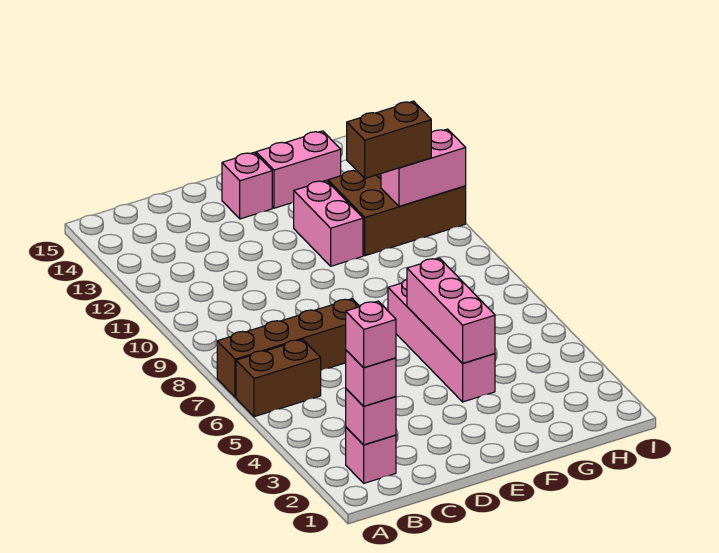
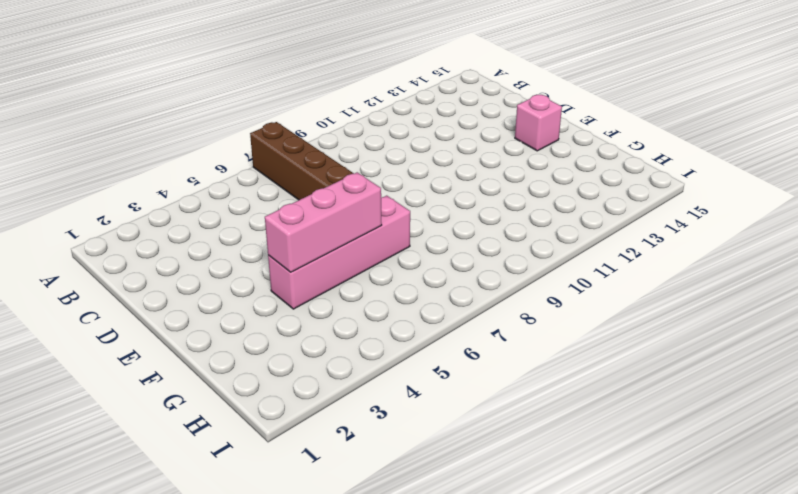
none -> brown 1x2 brick [236,339,321,417]
none -> pink 1x1 brick [346,427,396,483]
none -> pink 1x2 brick [294,181,363,266]

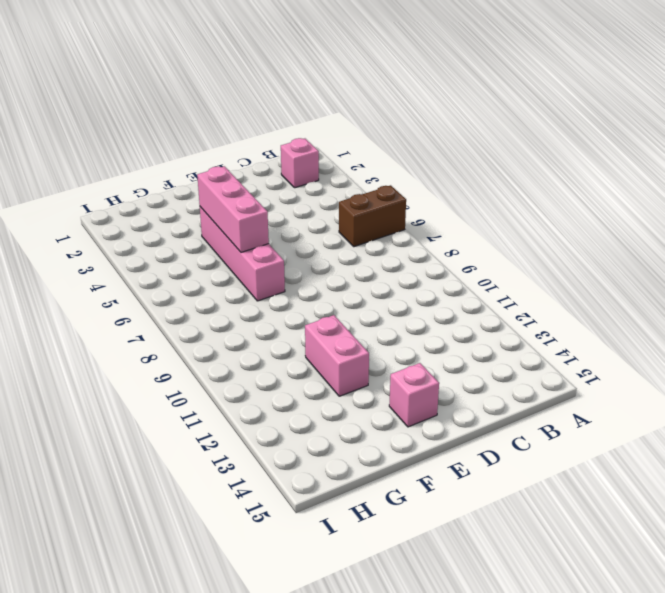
none -> brown 1x4 brick [217,299,360,397]
none -> pink 1x2 brick [256,131,341,208]
none -> brown 2x3 brick [328,171,466,256]

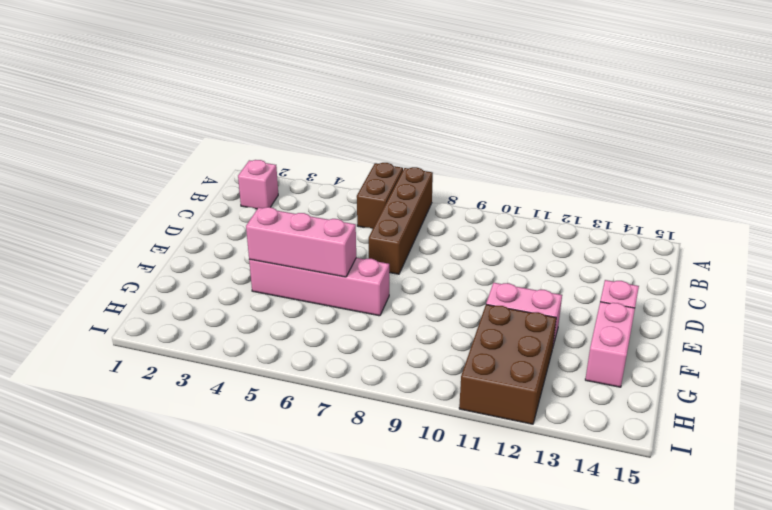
none -> pink 1x1 brick [346,389,396,445]
none -> pink 1x2 brick [381,129,466,206]
none -> pink 1x1 brick [346,350,396,406]

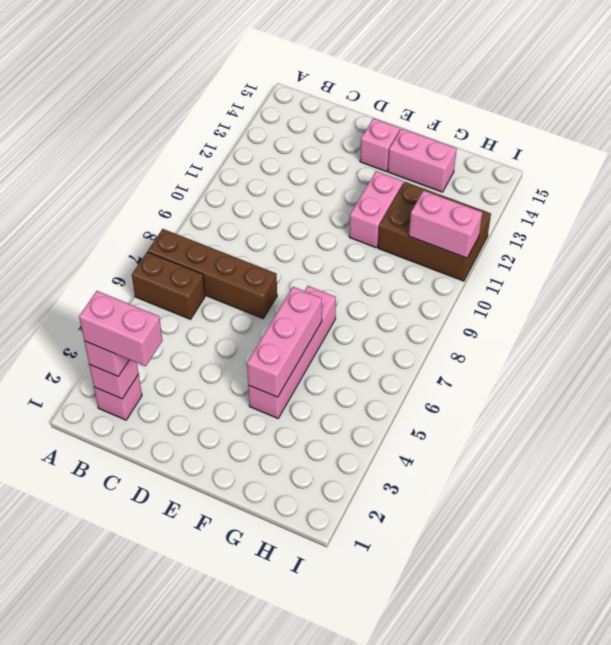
pink 1x2 brick [79,291,163,366] -> pink 1x1 brick [346,301,396,368]
none -> brown 1x2 brick [347,101,431,178]

